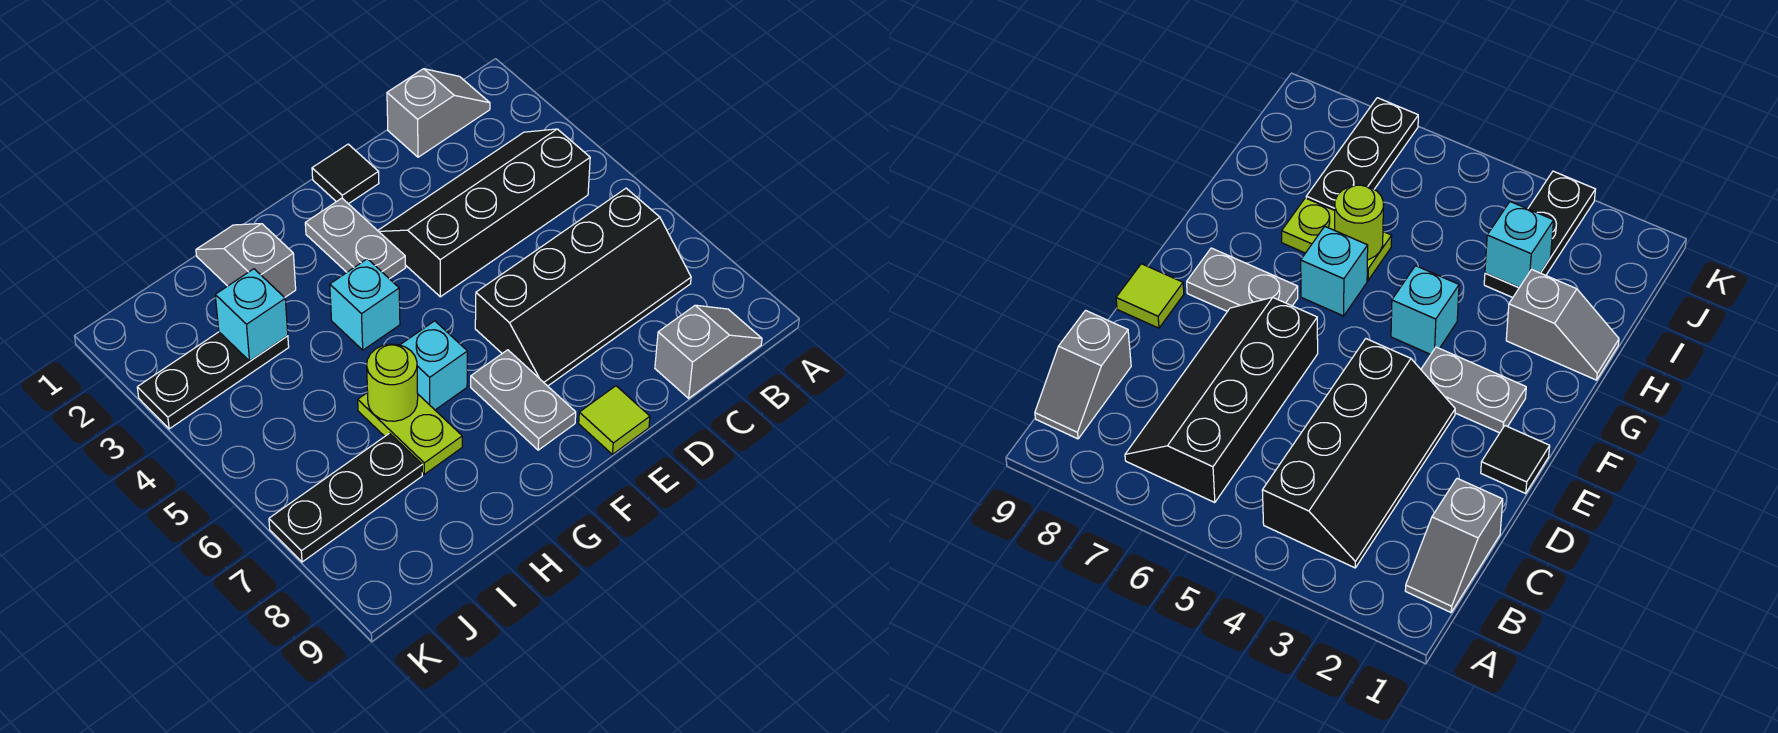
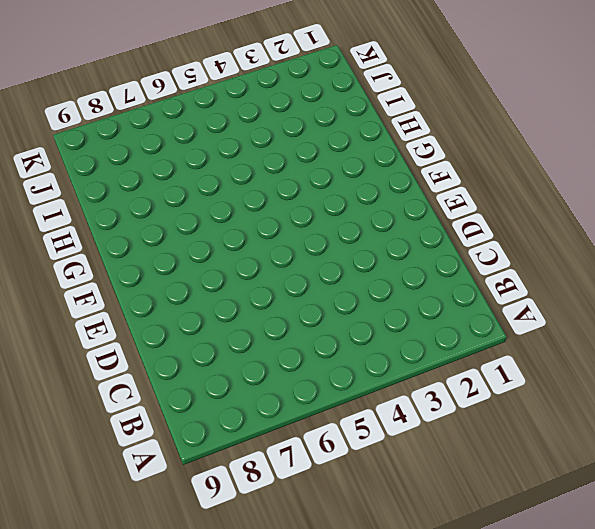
none -> grey 1x2 slope [387,69,490,157]
none -> black 2x4 slope [378,129,590,297]
none -> black 2x4 slope [475,188,691,386]

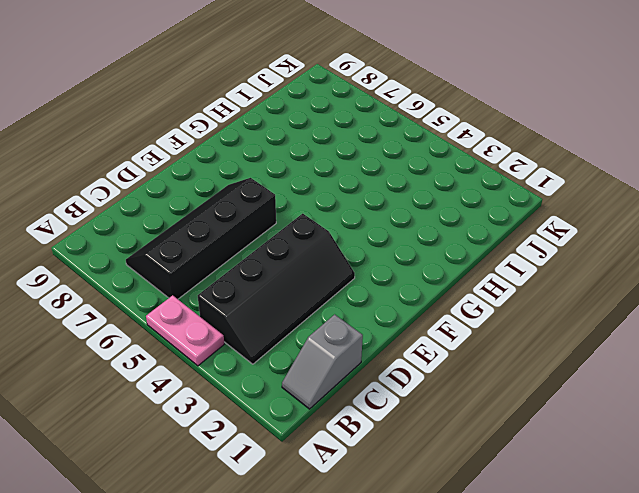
pink 1x2 plate [146,295,224,366] -> none
none -> grey 1x2 slope [655,305,762,398]
none -> black 1x1 tile [312,144,379,204]
none -> lime 1x1 tile [579,386,650,454]

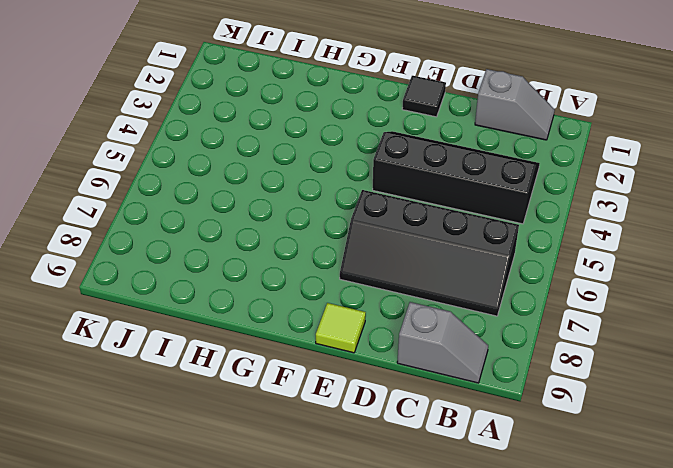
none -> grey 1x2 plate [305,198,406,279]
none -> grey 1x2 plate [471,350,576,450]
none -> cyan 1x1 brick [330,259,400,350]

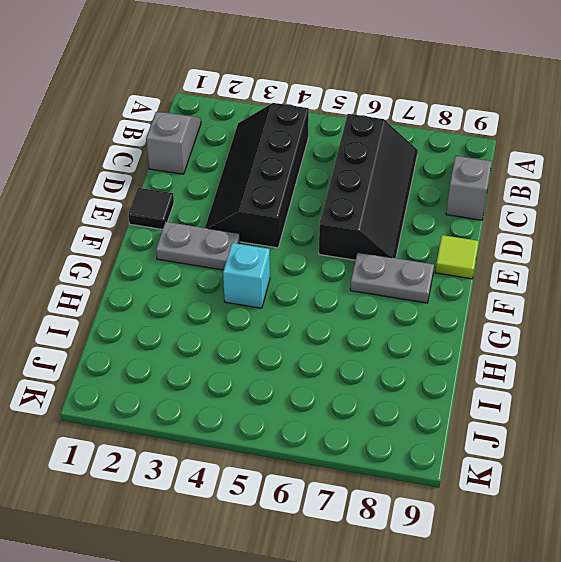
none -> cyan 1x1 brick [400,321,467,410]
none -> grey 1x2 slope [196,224,296,297]
none -> lime 1x2 plate [358,393,462,474]

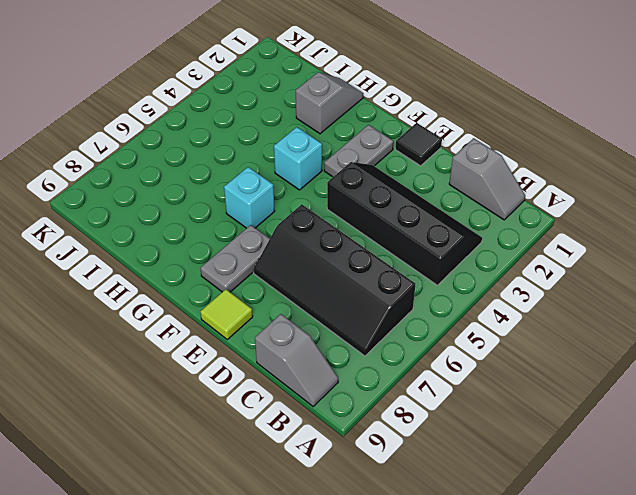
none -> lime 1x2 plate [358,393,462,474]
none -> black 1x3 plate [137,332,289,429]
none -> black 1x3 plate [269,433,422,562]

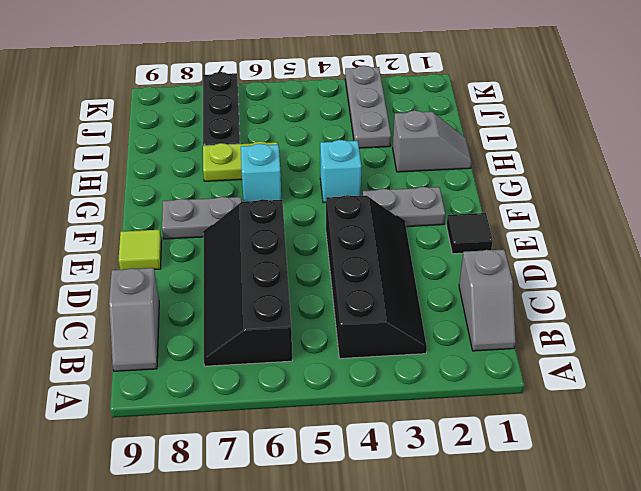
grey 1x3 plate [345,66,391,148] -> black 1x3 plate [137,332,289,429]
none -> lime 1x1 round brick [367,344,418,421]
none -> cyan 1x1 brick [215,269,288,361]

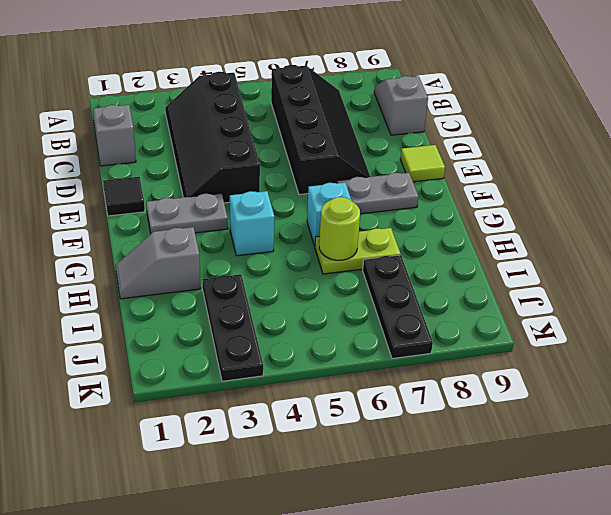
none -> cyan 1x1 brick [215,269,288,361]

